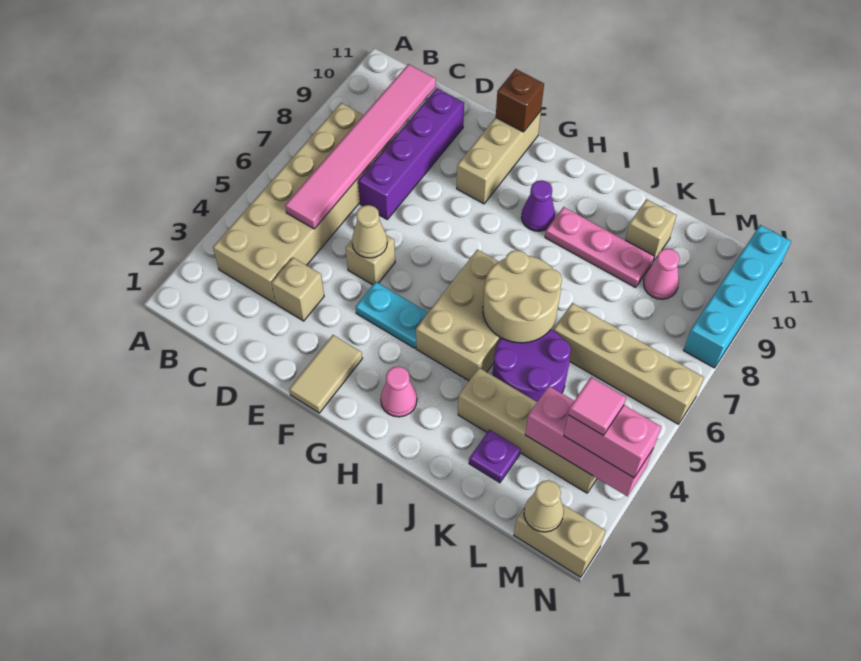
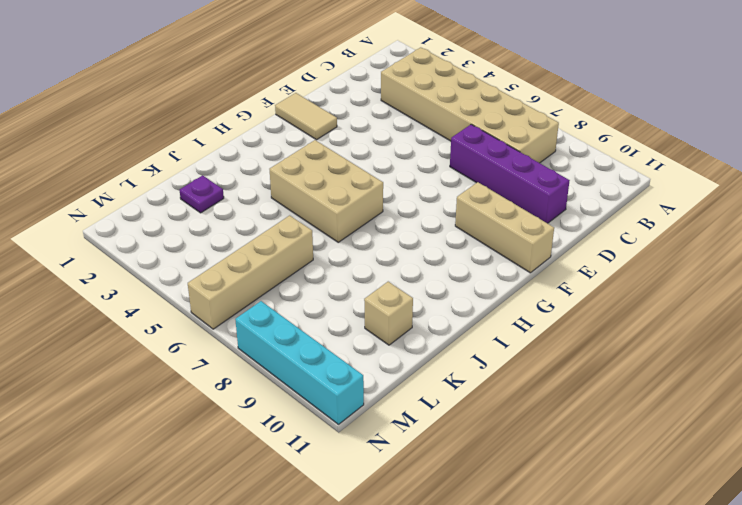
none -> tan 1x1 brick [272,258,324,321]
none -> tan 1x1 brick [346,235,395,285]
none -> cyan 1x2 plate [356,282,428,348]

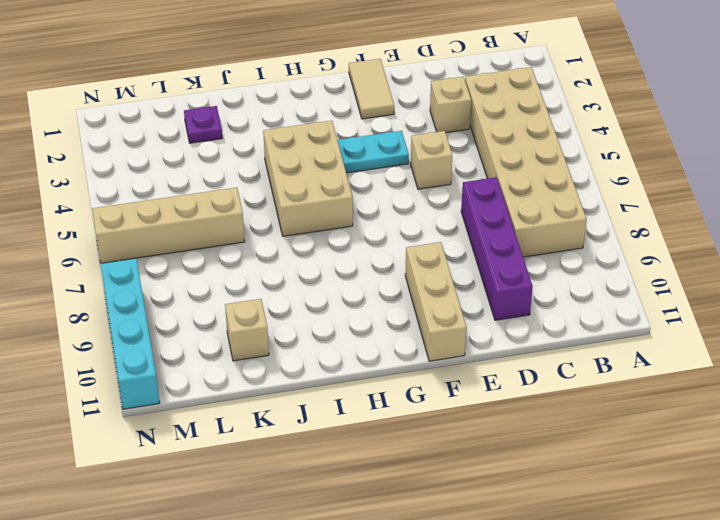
none -> pink 1x1 cone [381,366,417,417]
none -> purple 1x1 cone [521,180,555,231]
none -> pink 1x3 plate [545,207,654,287]

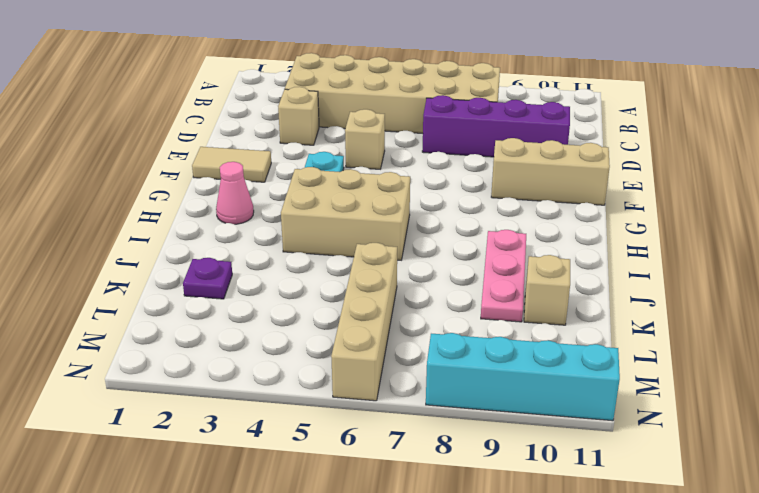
none -> purple 1x1 cone [521,180,555,231]
none -> tan 1x4 brick [458,368,597,493]
none -> purple 2x2 round brick [493,330,571,402]

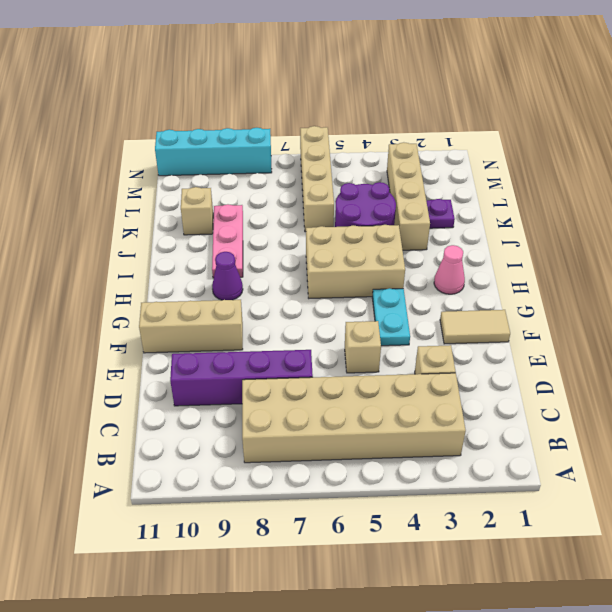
none -> pink 1x1 cone [644,249,680,299]
none -> tan 1x2 brick [514,492,606,577]
none -> pink 1x6 tile [285,64,436,229]

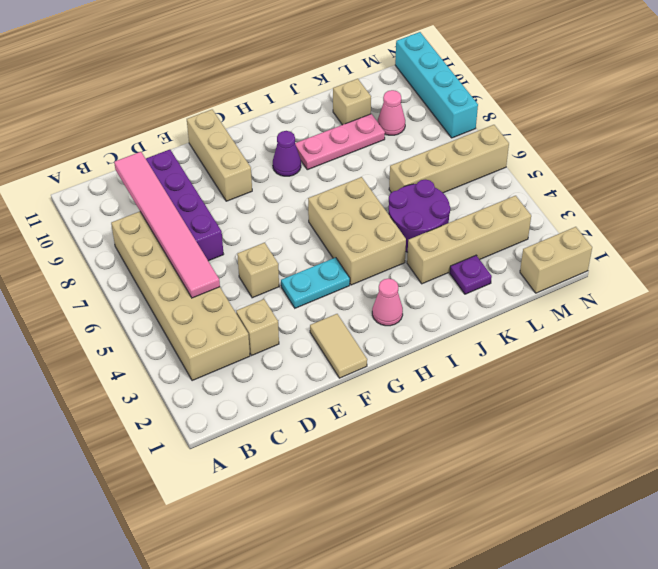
none -> tan 1x1 cone [352,205,387,258]
none -> brown 1x1 brick [496,69,544,132]
none -> tan 2x2 round brick [483,250,562,343]

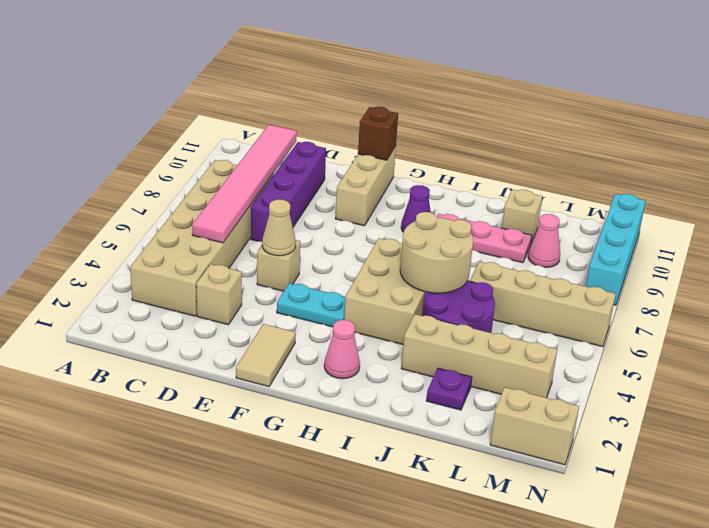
none -> pink 1x3 brick [525,386,653,496]
none -> tan 1x1 cone [524,480,564,532]
none -> pink 1x2 brick [564,405,661,478]

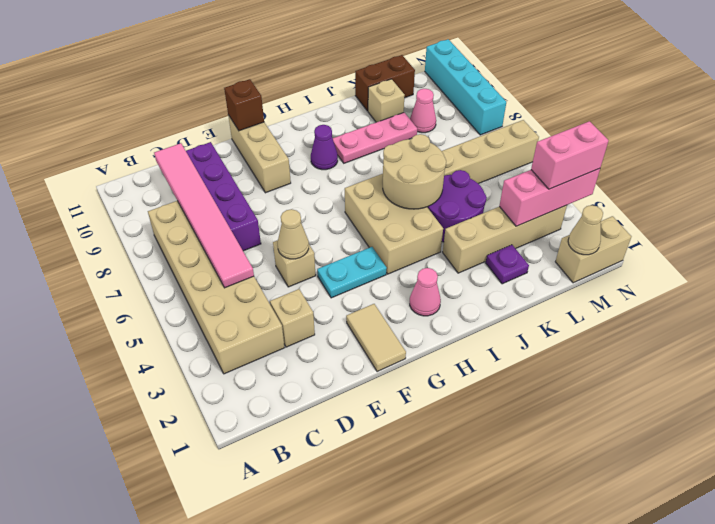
brown 1x2 brick [355,55,415,111] -> none
none -> pink 1x1 tile [568,377,626,435]

